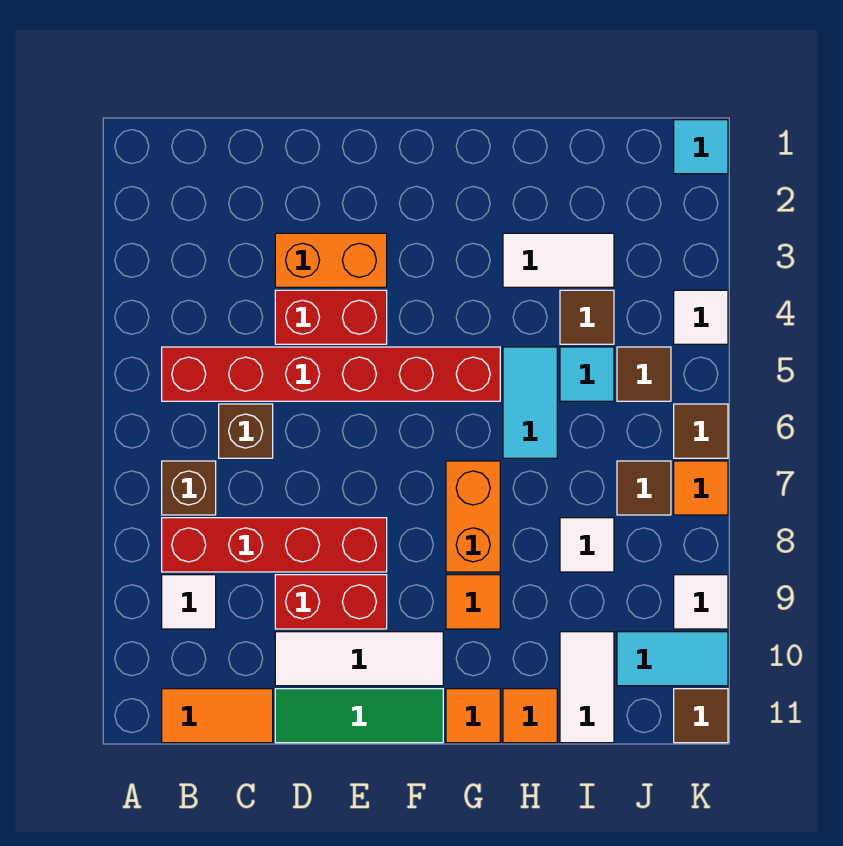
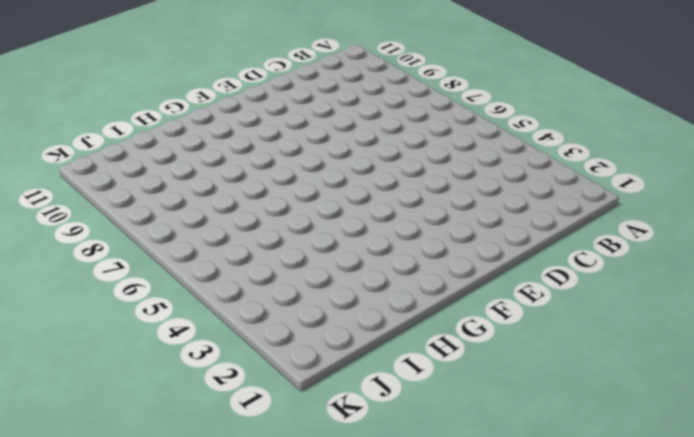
none -> red 1x6 brick [162,347,500,401]
none -> brown 1x1 brick [162,461,216,515]
none -> red 1x4 brick [162,518,387,572]
none -> white 1x1 tile [162,575,216,629]

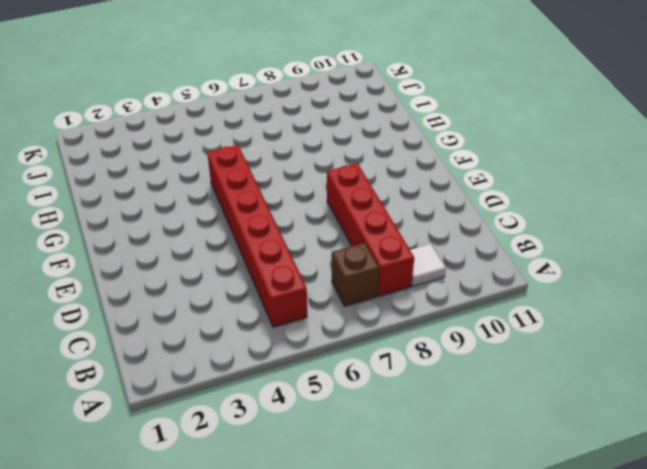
none -> orange 1x2 tile [162,689,273,743]
none -> brown 1x1 brick [219,404,273,458]
none -> orange 1x2 brick [275,233,387,287]
none -> red 1x2 brick [275,290,387,344]

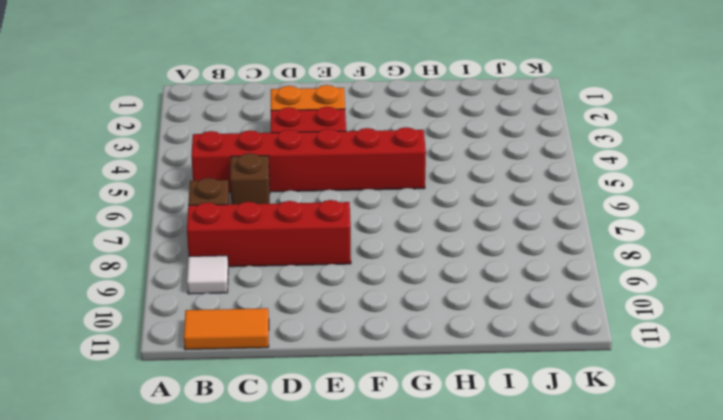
none -> red 1x2 brick [275,575,387,629]
none -> white 1x3 tile [275,632,443,686]
none -> green 1x3 tile [275,689,443,743]
none -> orange 1x2 brick [446,461,500,572]

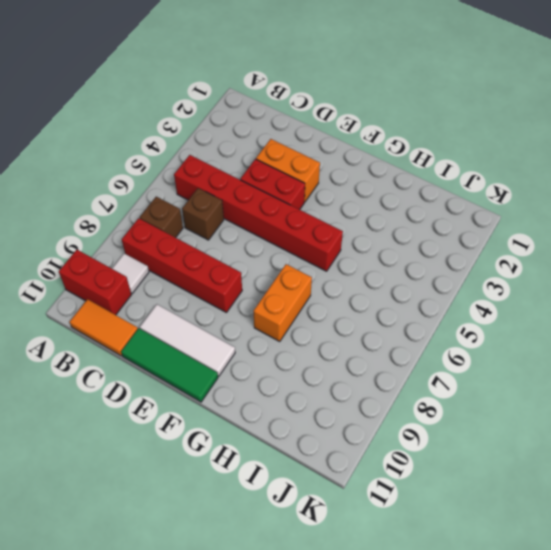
red 1x2 brick [59,250,131,315] -> red 1x2 brick moved to [275,575,387,629]
none -> orange 1x1 tile [446,575,500,629]
none -> orange 1x1 tile [446,689,500,743]
none -> white 1x2 tile [503,233,614,287]
none -> cyan 1x2 tile [503,347,557,458]

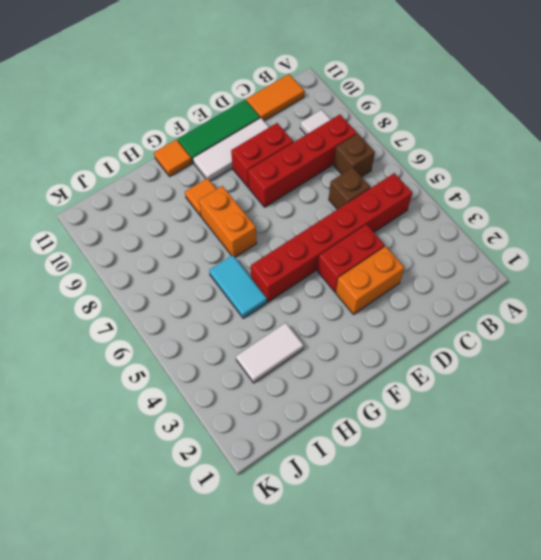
none -> orange 1x1 tile [503,689,557,743]
none -> brown 1x1 tile [560,290,614,344]
none -> cyan 1x1 tile [560,347,614,401]
none -> white 1x1 tile [560,518,614,572]

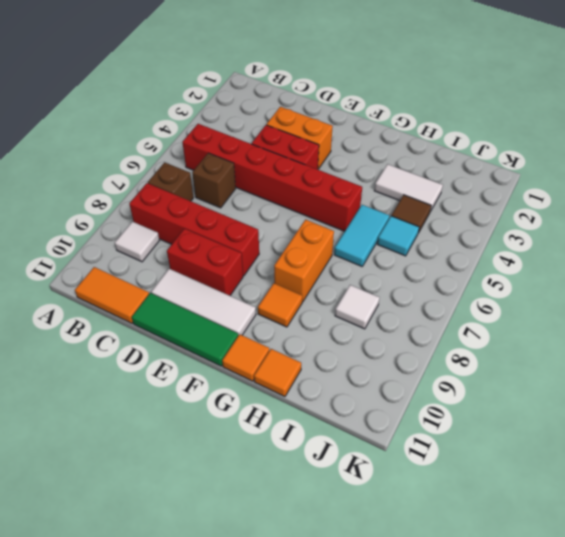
none -> white 1x2 tile [560,632,614,743]
none -> brown 1x1 tile [617,347,671,401]
none -> brown 1x1 tile [617,461,671,515]
none -> cyan 1x2 tile [617,632,728,686]

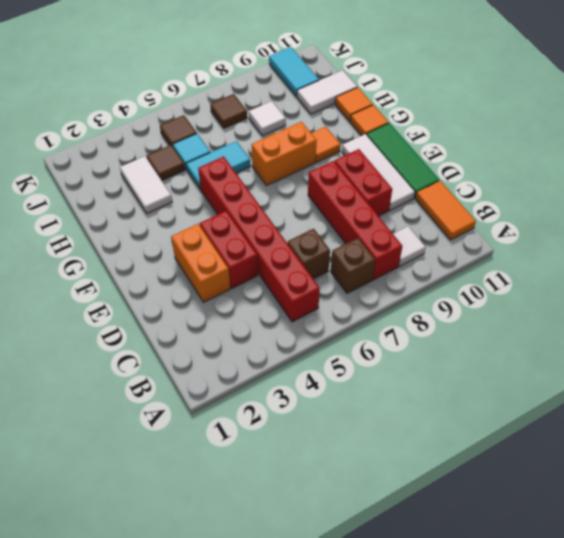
none -> cyan 1x1 tile [674,120,728,174]
none -> white 1x1 tile [674,290,728,344]
none -> brown 1x1 tile [674,404,728,458]
none -> orange 1x1 tile [674,461,728,515]

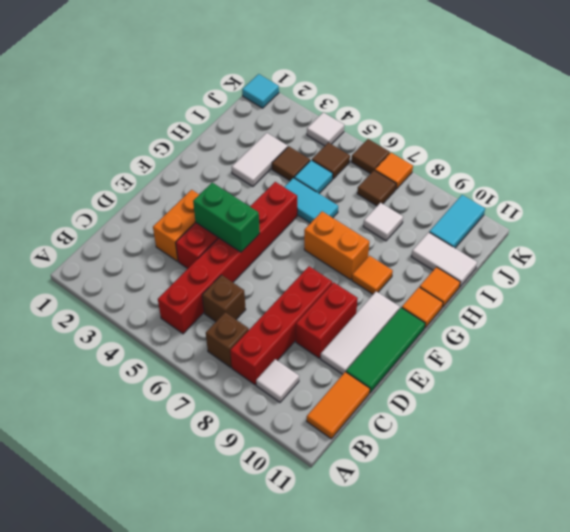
green 1x2 brick [193,183,260,252] -> none
none -> white 1x1 tile [674,575,728,629]
none -> brown 1x1 tile [674,689,728,743]

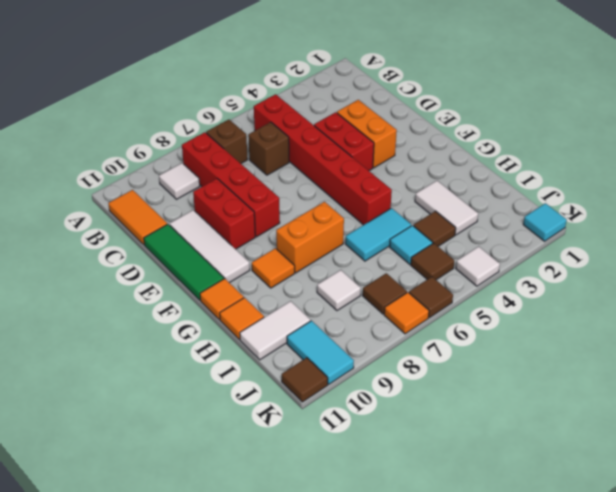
none -> white 1x1 tile [674,575,728,629]

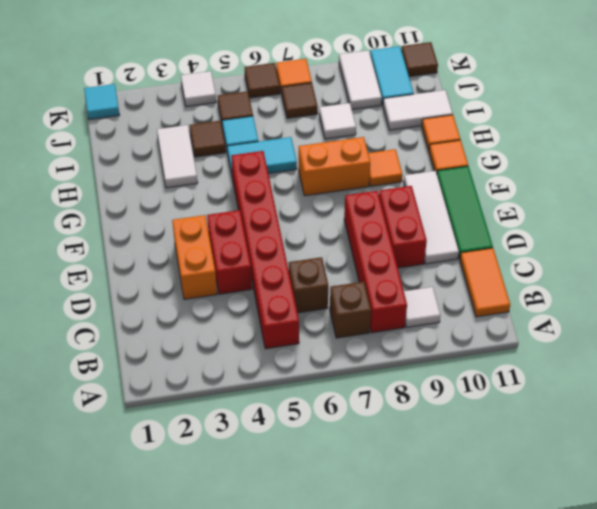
white 1x2 tile [339,50,382,109] -> white 1x1 tile [674,575,728,629]

